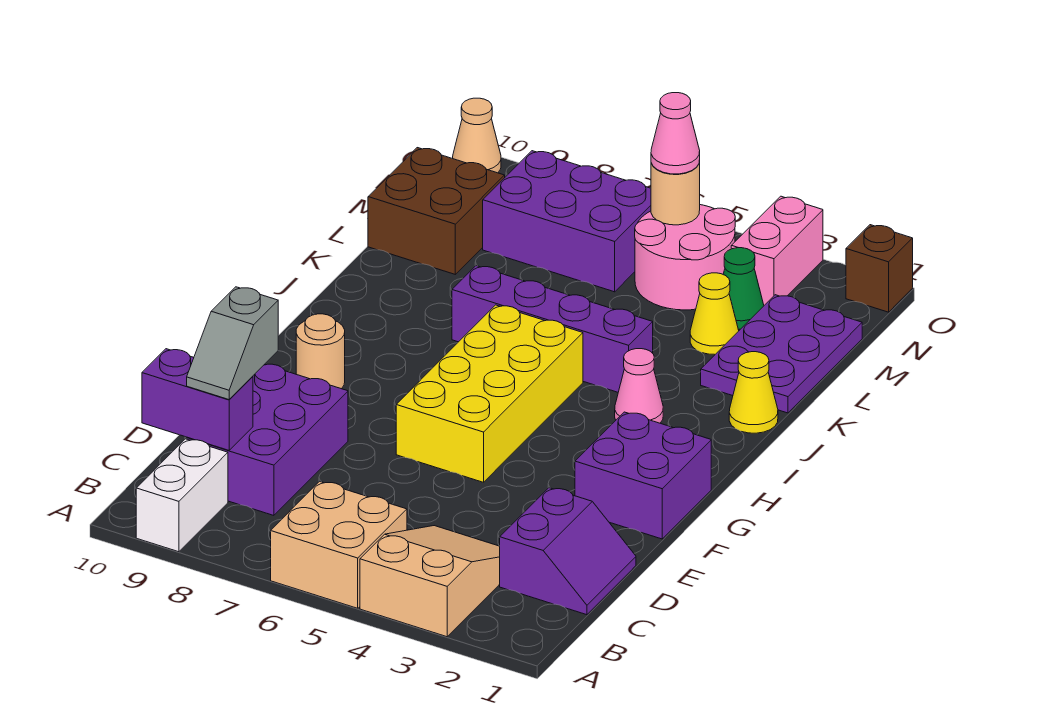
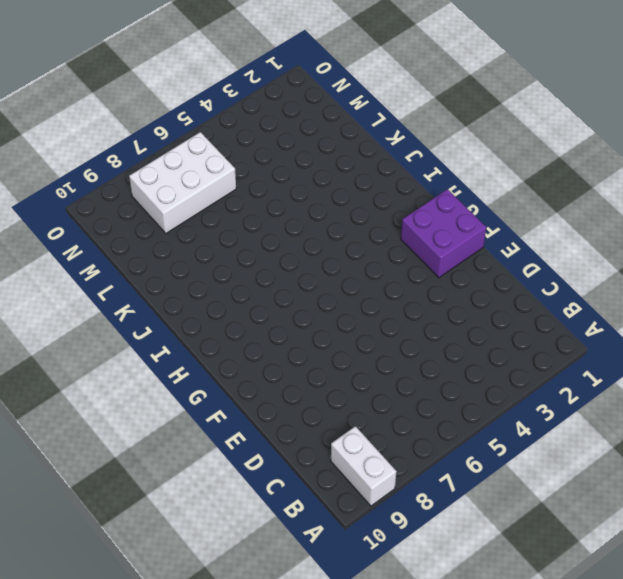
white 2x3 brick [129,132,236,233] -> purple 2x3 brick [483,151,651,292]
none -> tan 2x3 slope [360,526,500,637]
none -> tan 2x2 brick [271,481,407,608]
none -> purple 2x2 slope [500,488,636,615]

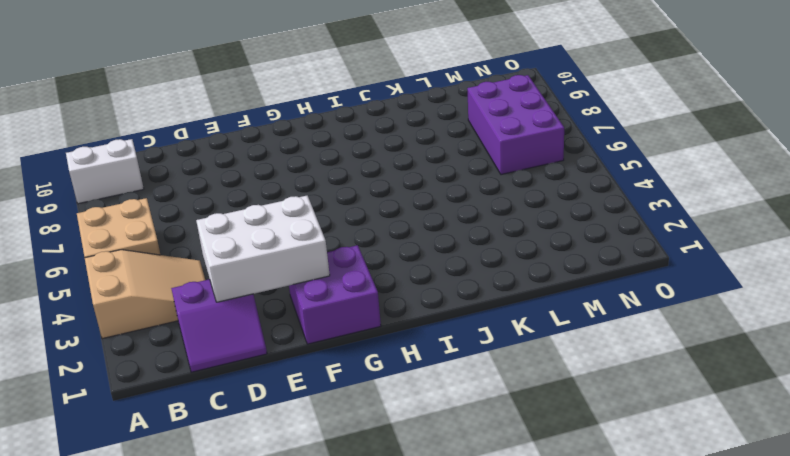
white 2x3 brick [196,195,330,302] -> none
none -> purple 2x3 brick [187,364,348,515]
none -> yellow 2x4 brick [396,305,583,482]
none -> tan 1x1 round brick [296,314,345,389]

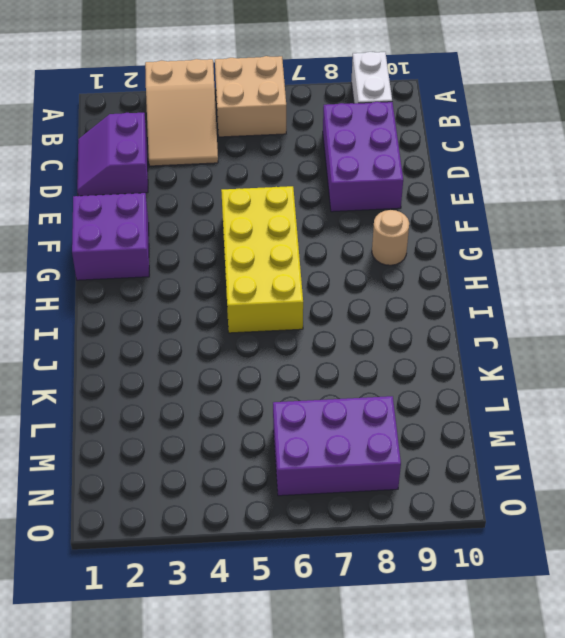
none -> pink 1x1 cone [615,349,663,423]
none -> yellow 1x1 cone [729,352,778,433]
none -> purple 1x4 brick [452,266,653,392]

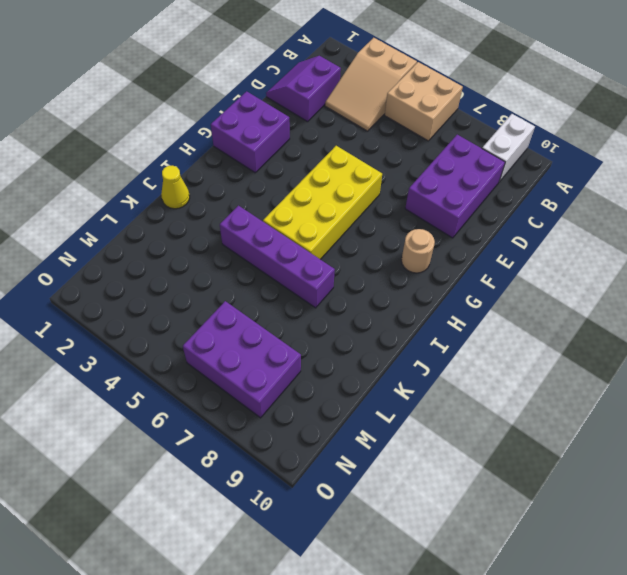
none -> pink 1x1 cone [615,349,663,423]
none -> purple 2x3 plate [701,295,862,413]
none -> yellow 1x1 cone [690,273,739,354]

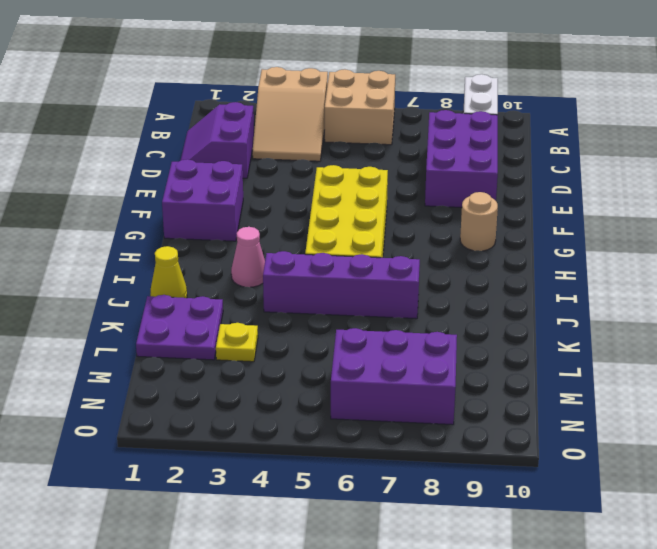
purple 2x2 plate [136,295,223,360] -> purple 2x3 plate [701,295,862,413]
yellow 1x1 plate [216,323,258,362] -> yellow 1x1 cone [690,273,739,354]
none -> brown 2x2 brick [368,148,505,274]
none -> green 1x1 cone [723,248,764,329]
none -> pink 2x2 round brick [635,205,735,310]

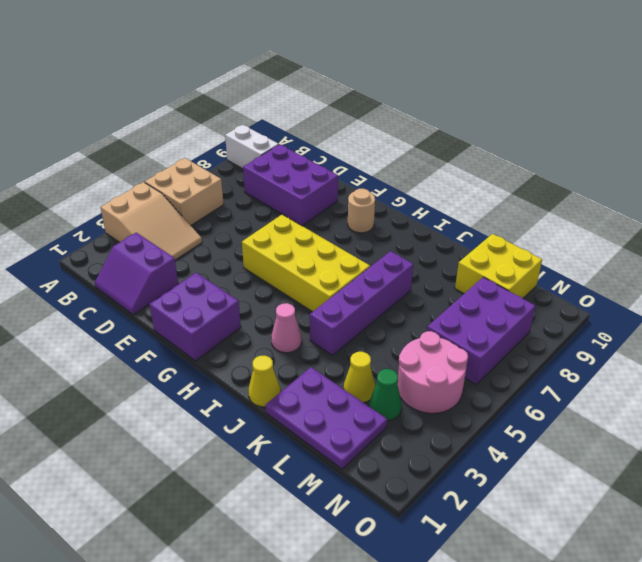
yellow 2x2 brick [455,234,542,298] -> brown 2x2 brick [368,148,505,274]
none -> pink 1x2 brick [731,196,823,305]
none -> brown 1x1 brick [846,225,913,312]
none -> tan 1x1 cone [453,98,501,173]

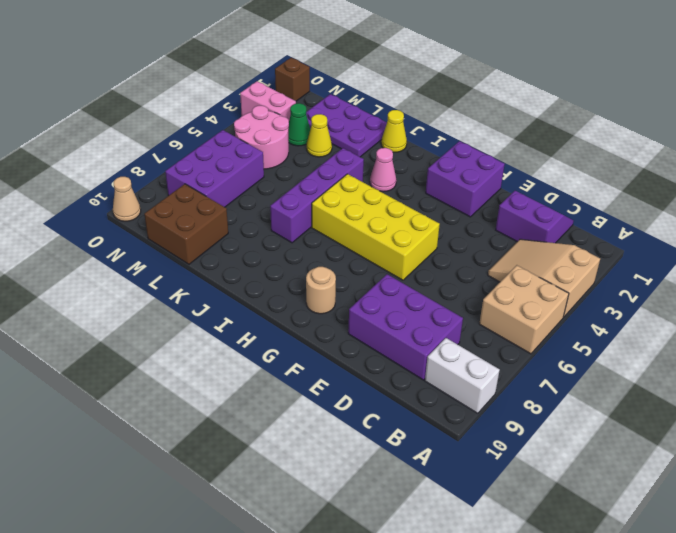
none -> purple 1x2 brick [142,349,253,450]
none -> tan 1x1 round brick [651,161,700,225]
none -> grey 1x2 slope [187,287,278,400]

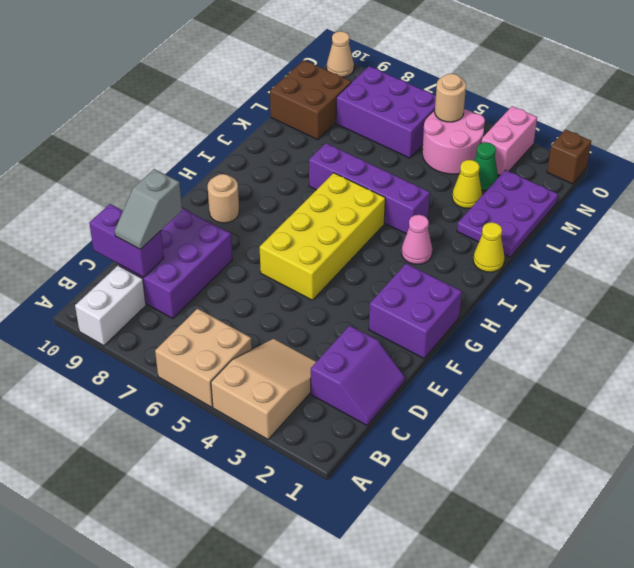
none -> pink 1x1 cone [651,93,700,174]

